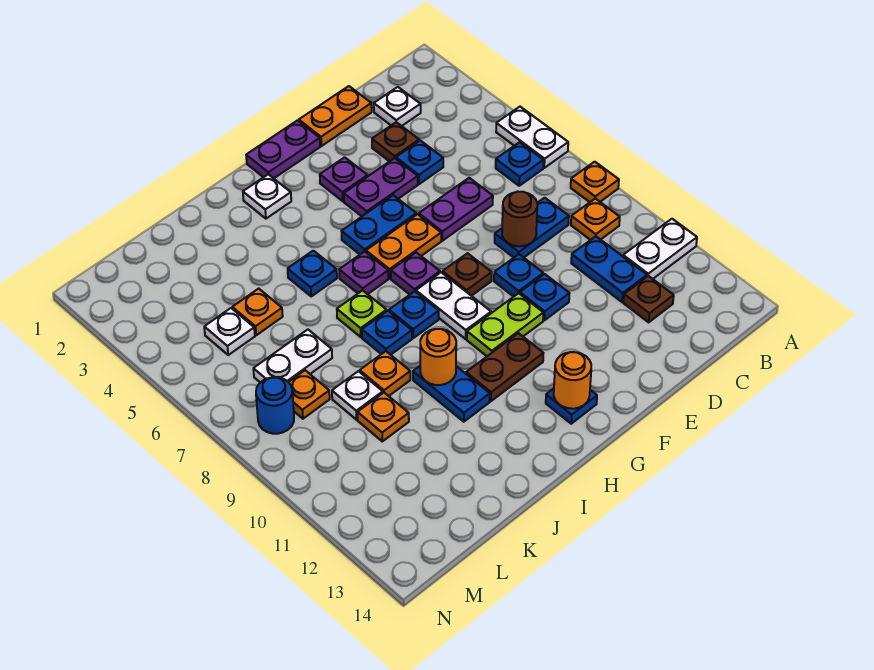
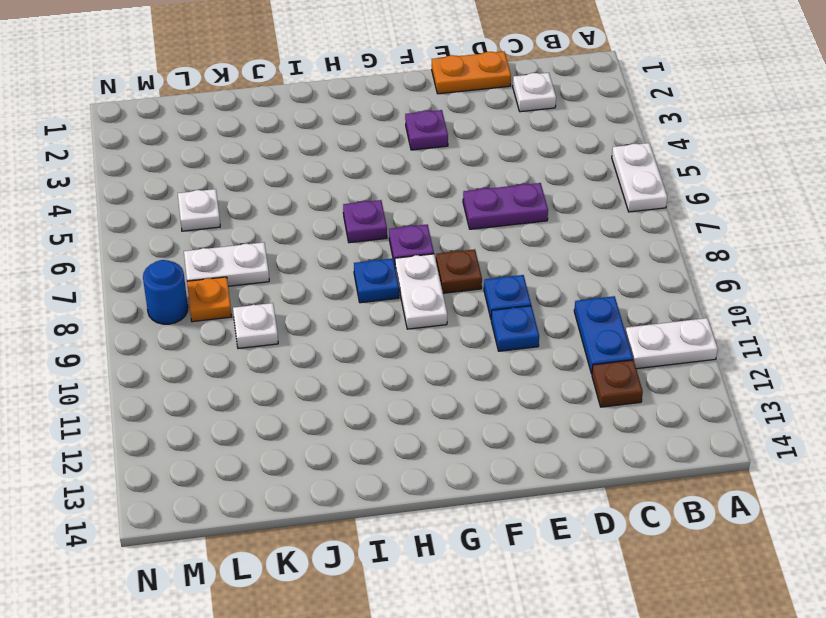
none -> orange 1x1 plate [571,162,619,202]
none -> blue 1x1 plate [496,142,543,186]
none -> orange 1x1 plate [571,199,620,240]
none -> blue 1x2 plate [495,198,569,257]

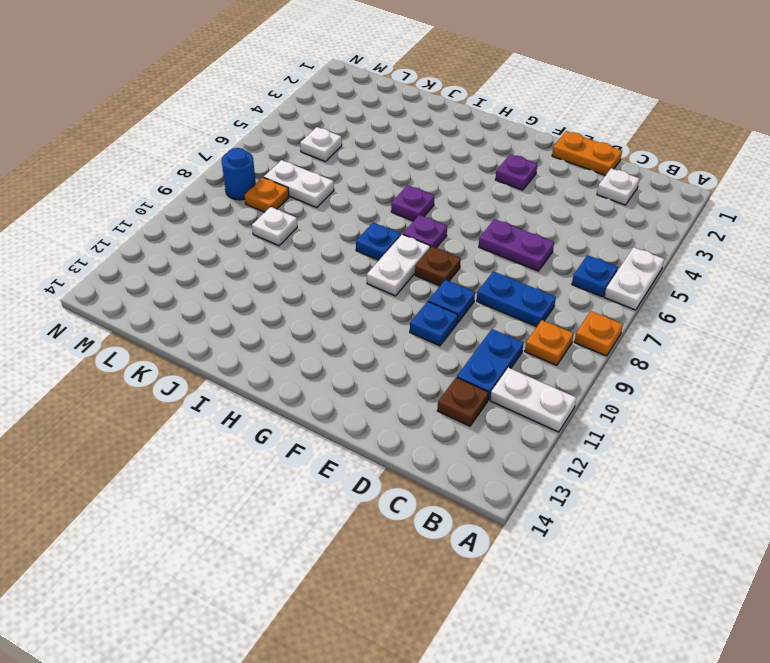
none -> brown 1x1 plate [372,122,419,162]
none -> blue 1x1 plate [396,140,443,184]
none -> purple 1x2 plate [344,158,418,216]
none -> purple 1x2 plate [246,121,320,178]

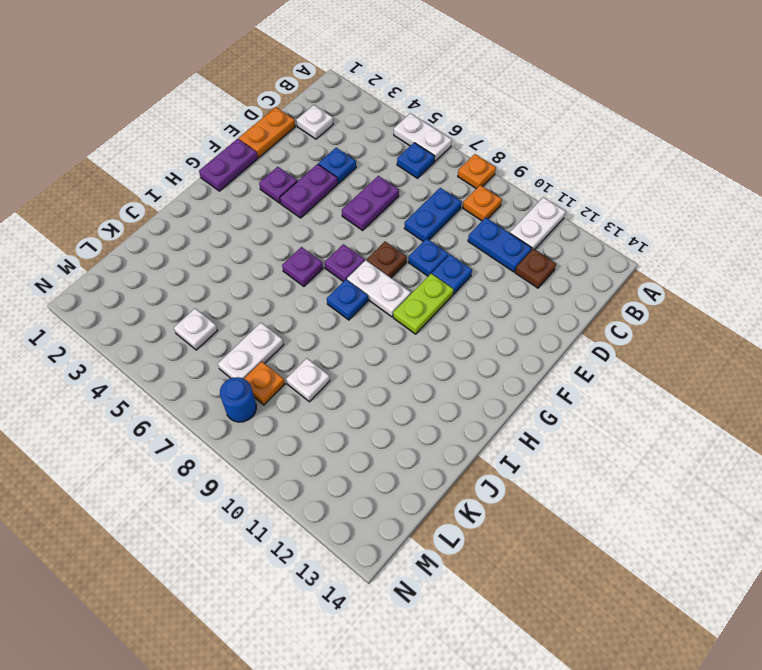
none -> brown 1x1 plate [372,122,419,162]
none -> blue 1x2 plate [341,195,416,254]
none -> orange 1x2 plate [366,214,441,278]
none -> brown 1x2 plate [466,333,543,401]

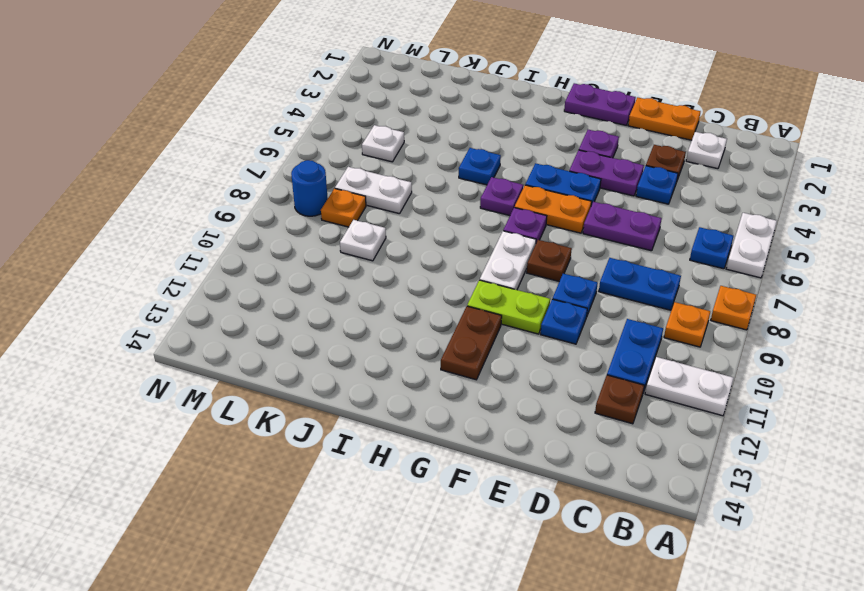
brown 1x2 plate [441,306,502,380] -> brown 1x2 plate turned to [466,333,543,401]
none -> blue 1x1 plate [546,389,597,424]
none -> white 1x1 plate [243,174,291,219]
none -> blue 1x1 plate [389,291,439,338]
none -> lime 1x1 plate [337,290,387,337]

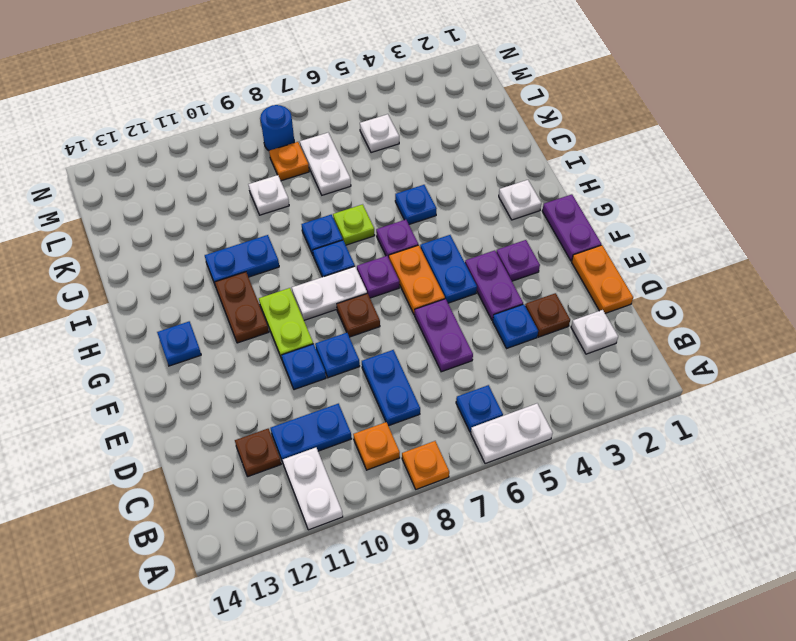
none -> orange 1x1 plate [360,351,410,396]
none -> orange 1x1 plate [232,289,283,335]
none -> orange 1x1 plate [358,393,409,441]
none -> brown 1x1 round brick [502,192,537,246]

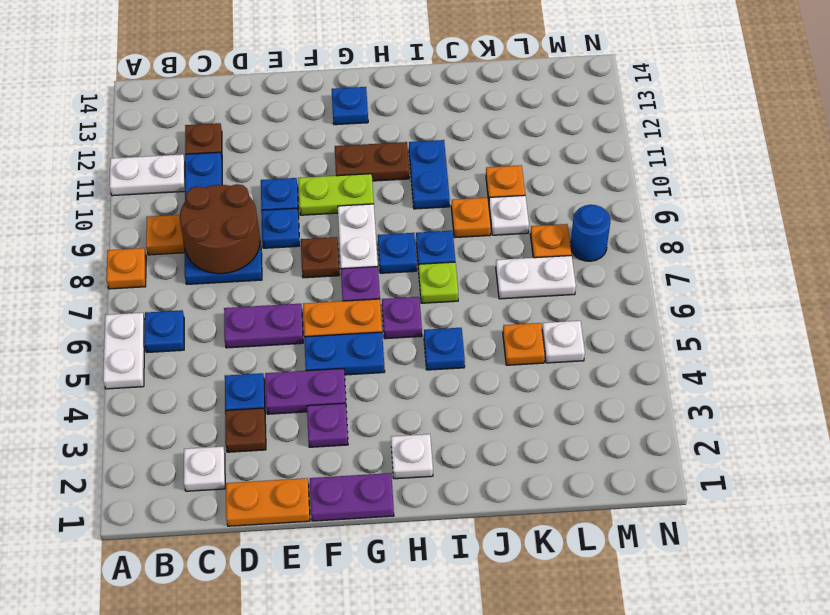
brown 2x2 round brick [180,184,260,274] -> brown 1x1 round brick [502,192,537,246]
none -> orange 1x1 round brick [554,352,591,409]
none -> orange 1x1 round brick [420,329,456,385]

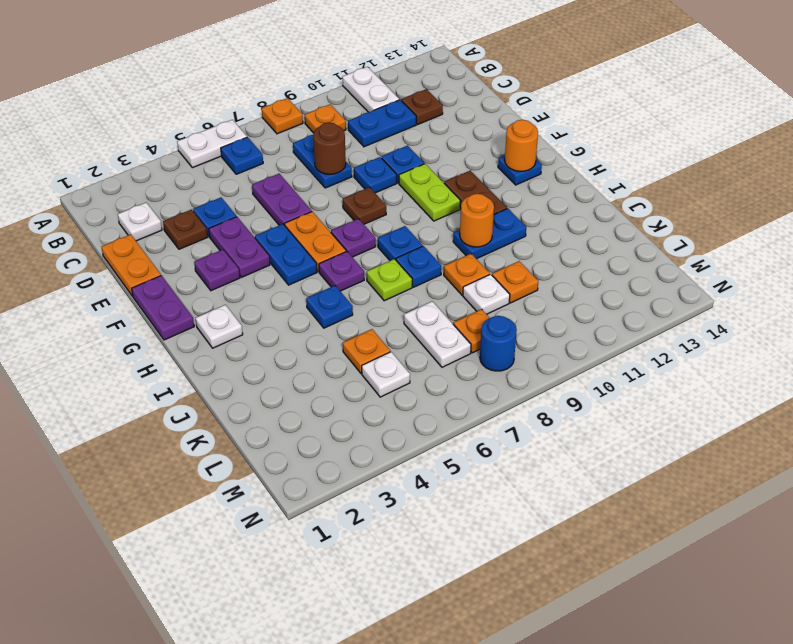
none -> white 1x2 plate [416,272,491,339]

